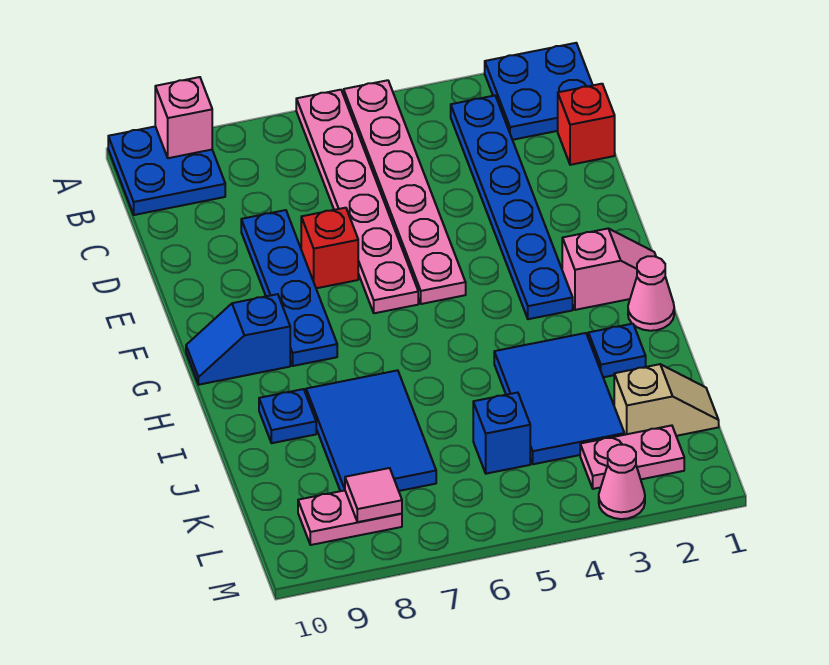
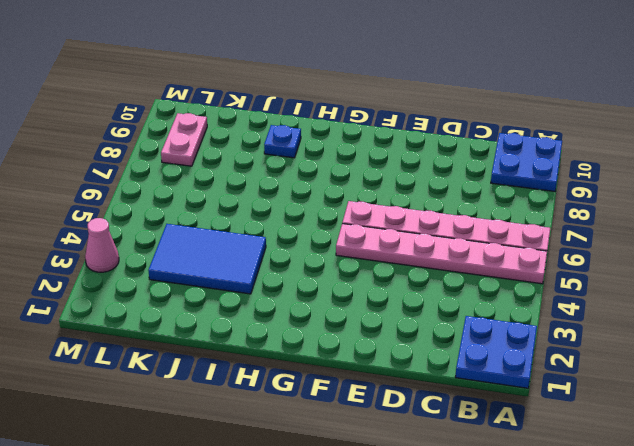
none -> blue 1x6 plate [451,96,573,319]
none -> red 1x1 brick [558,84,615,165]
none -> blue 1x4 plate [241,210,337,366]

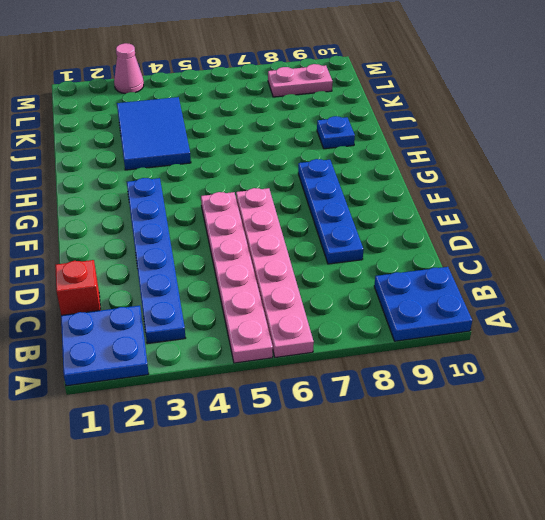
none -> red 1x1 brick [301,208,358,288]
none -> pink 1x2 slope [562,229,656,310]
none -> blue 1x2 slope [186,294,290,385]

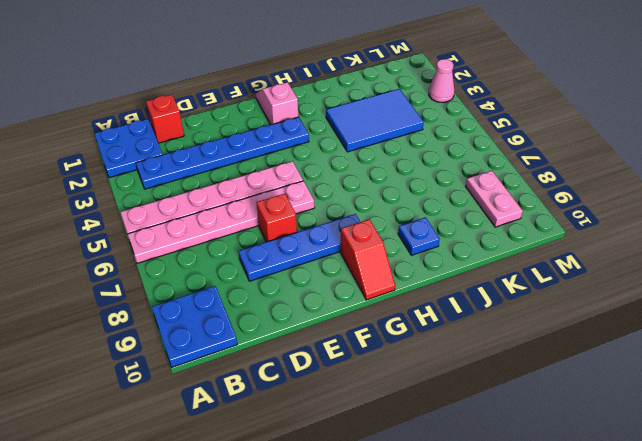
red 1x2 slope [340,219,395,300] -> blue 1x2 slope [186,294,290,385]
none -> pink 1x1 cone [628,256,674,331]
none -> blue 1x1 plate [588,324,646,377]
none -> blue 2x3 tile [306,370,436,491]

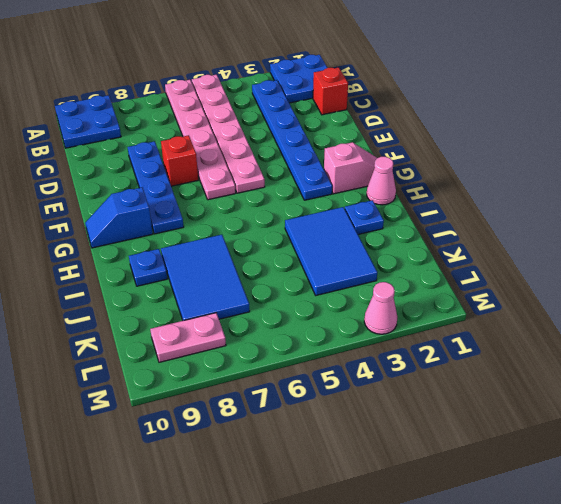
none -> tan 1x2 slope [614,364,719,436]
none -> blue 1x1 brick [473,393,530,474]
none -> pink 1x2 plate [580,425,684,489]

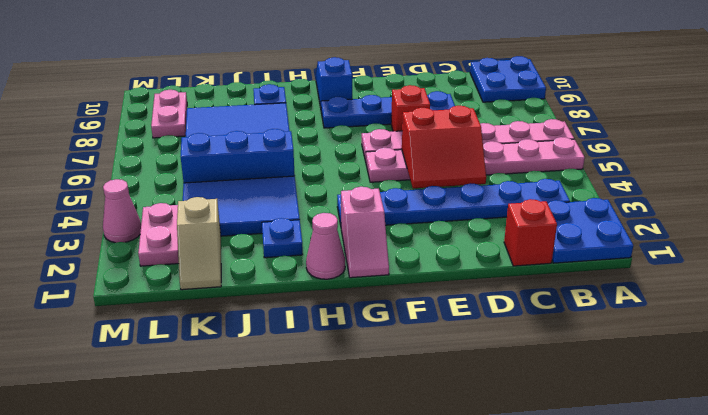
red 2x2 slope [402,106,486,188] -> none
blue 1x3 brick [181,129,295,183] -> blue 1x1 brick [473,393,530,474]
none -> pink 1x1 brick [155,77,212,158]
none -> pink 1x1 tile [345,468,402,522]

